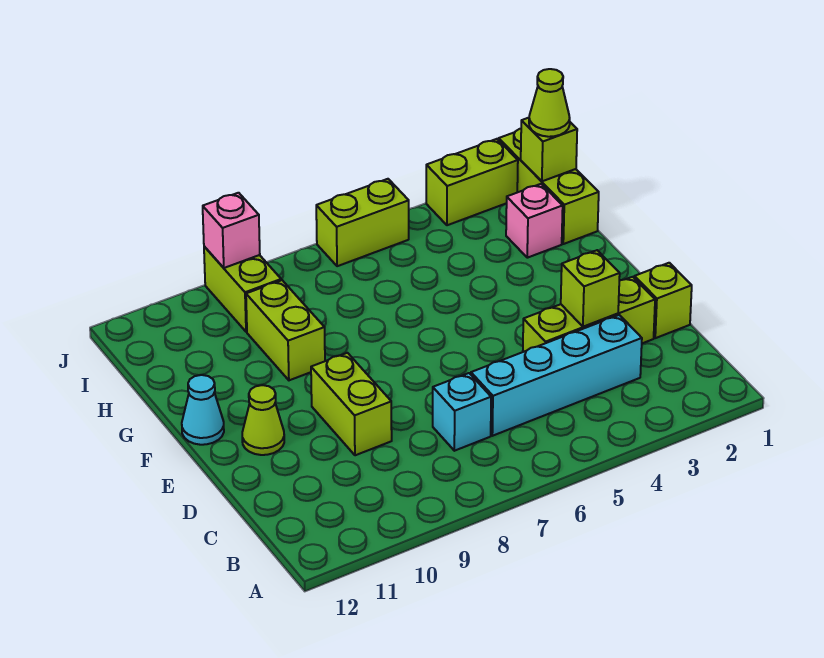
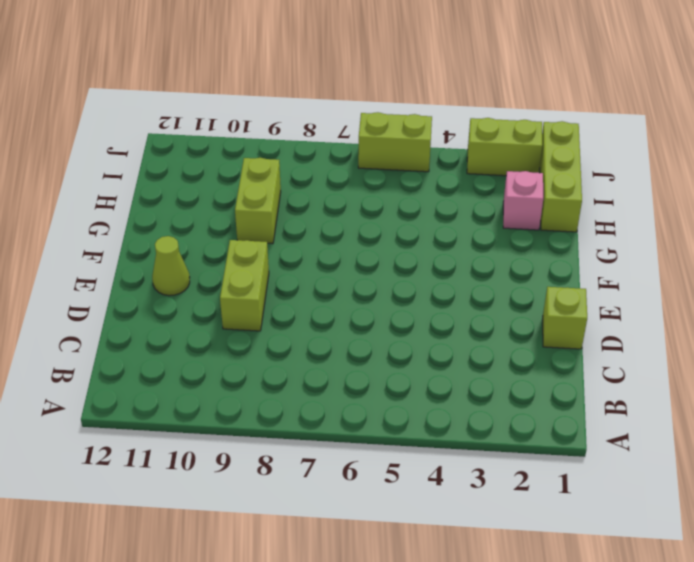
none -> cyan 1x4 brick [471,315,642,436]
none -> cyan 1x1 brick [433,373,491,451]
none -> lime 1x3 brick [523,277,655,352]

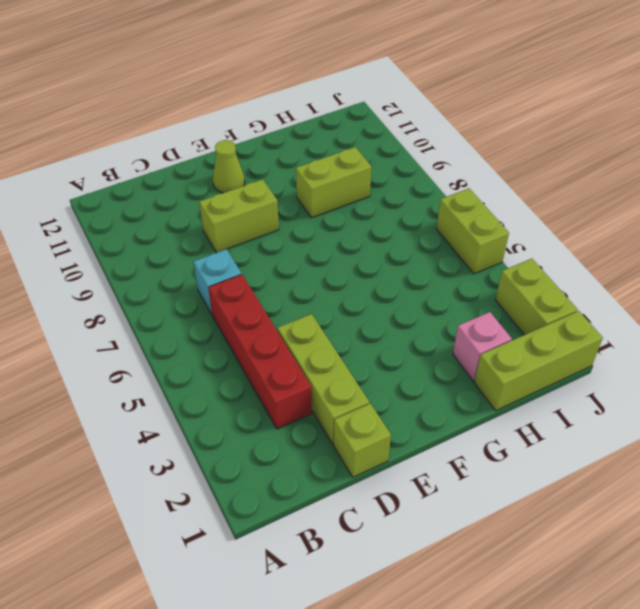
red 1x4 brick [208,275,312,429] -> cyan 1x4 brick [471,315,642,436]
none -> cyan 1x1 cone [182,375,224,445]
none -> lime 1x2 brick [204,246,281,332]
none -> lime 1x1 brick [561,250,620,327]

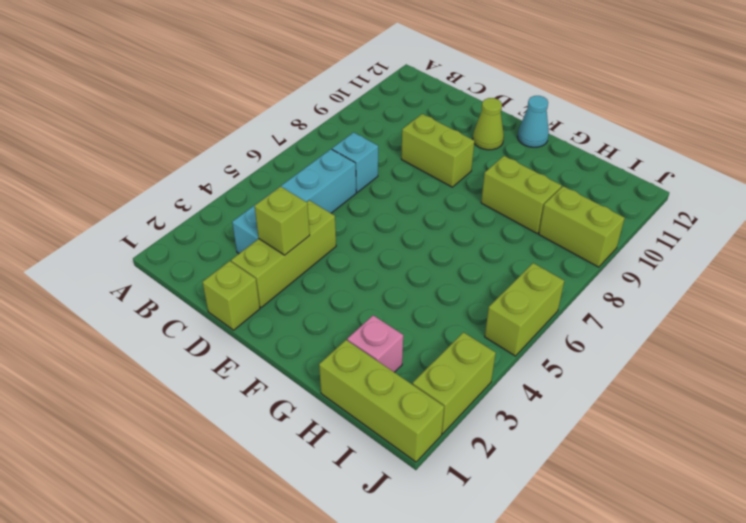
none -> lime 1x1 brick [521,118,577,181]
none -> pink 1x1 brick [203,193,260,268]
none -> lime 1x1 cone [529,69,570,137]

